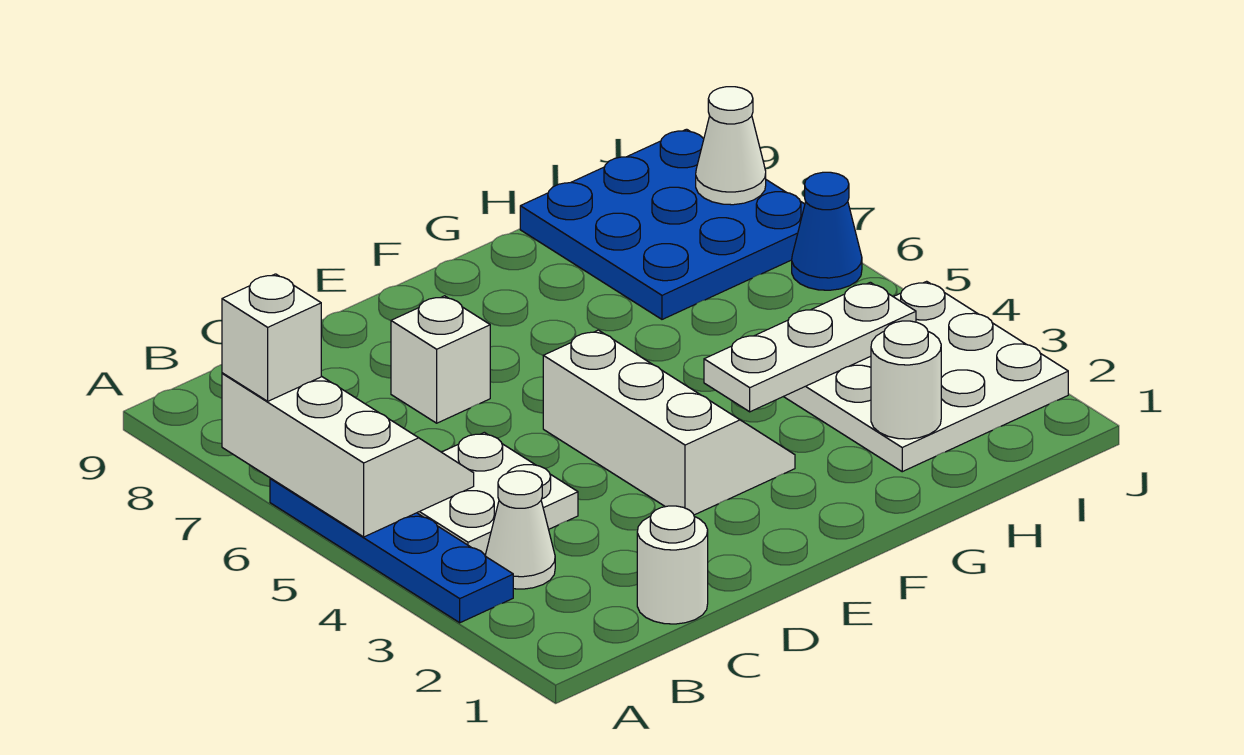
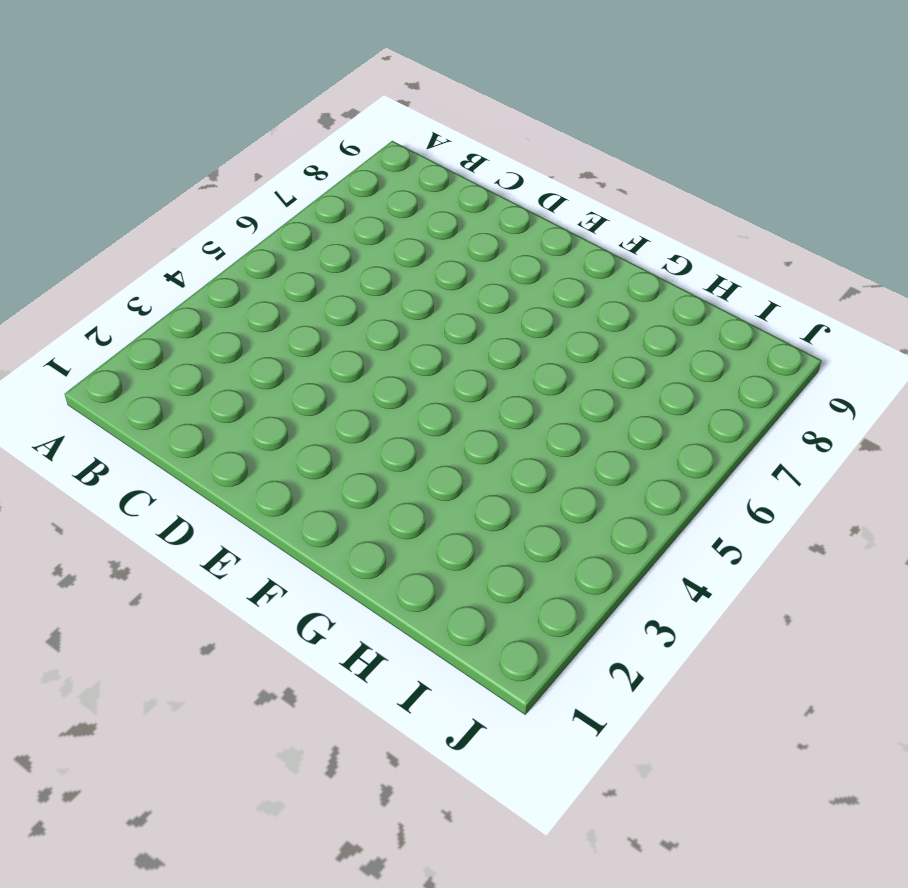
none -> blue 1x4 plate [270,478,513,623]
none -> white 1x1 cone [485,471,555,589]
none -> white 2x2 plate [417,432,578,555]

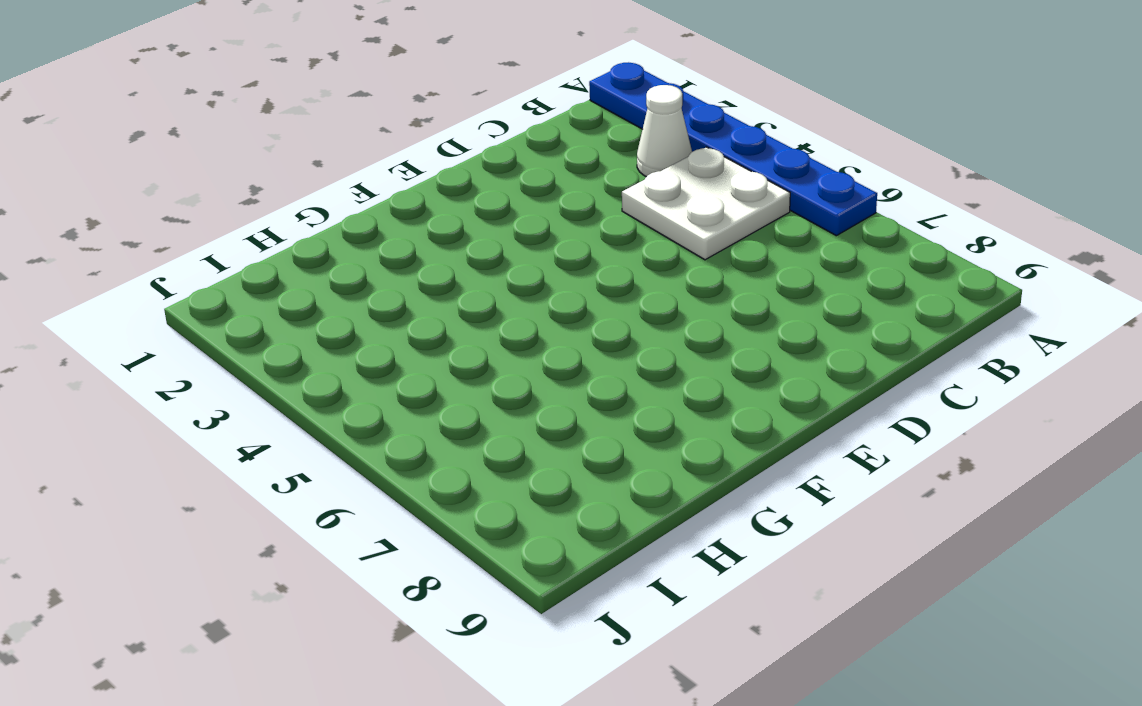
blue 1x6 plate [589,63,877,236] -> blue 1x4 plate [270,478,513,623]
none -> white 1x1 round brick [637,506,708,624]
none -> white 1x1 brick [391,296,490,423]
none -> white 2x3 slope [543,330,795,515]

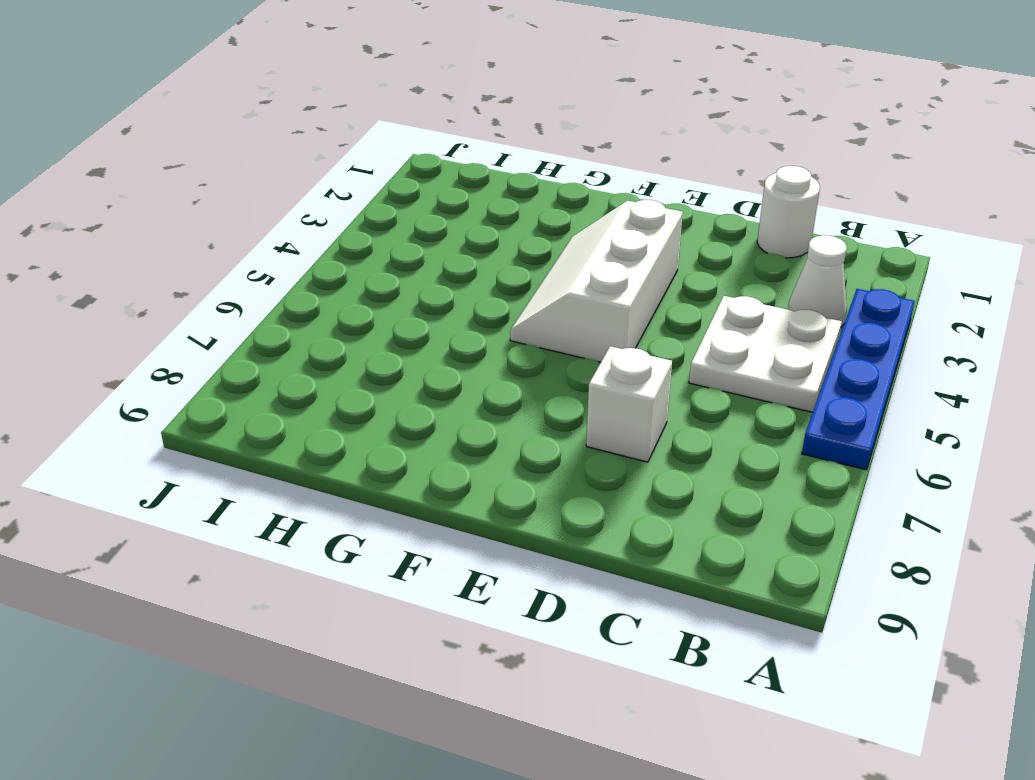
none -> white 3x3 plate [784,281,1068,472]
none -> blue 3x3 plate [520,129,805,319]
none -> blue 1x1 cone [792,172,862,290]

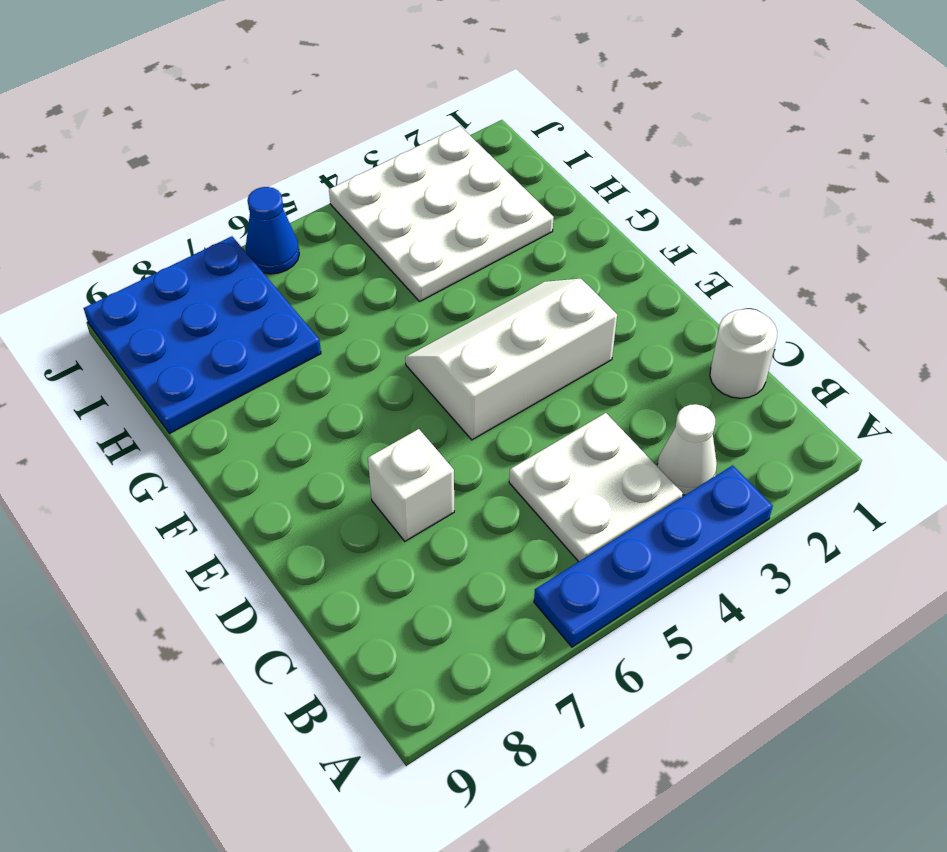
none -> white 2x3 slope [222,373,474,537]
none -> white 1x3 plate [704,282,916,412]
none -> white 1x1 round brick [871,321,941,439]

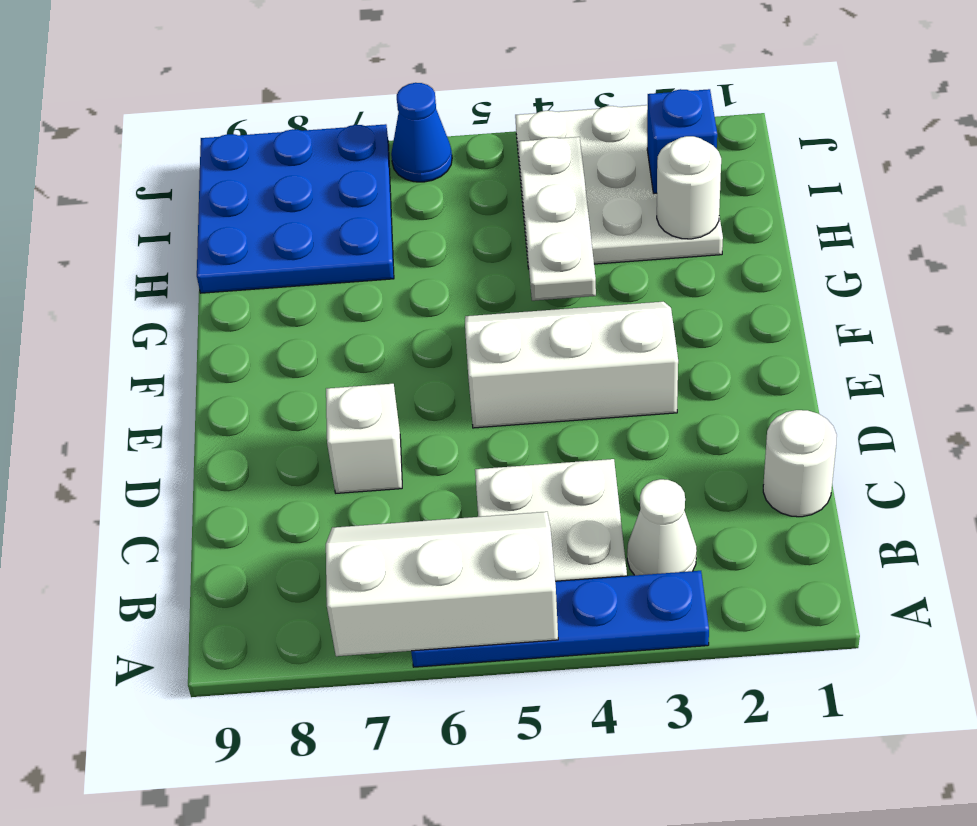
blue 1x1 brick [647,89,717,193] -> none
none -> white 1x1 cone [696,87,766,205]
none -> white 1x1 brick [222,274,321,401]

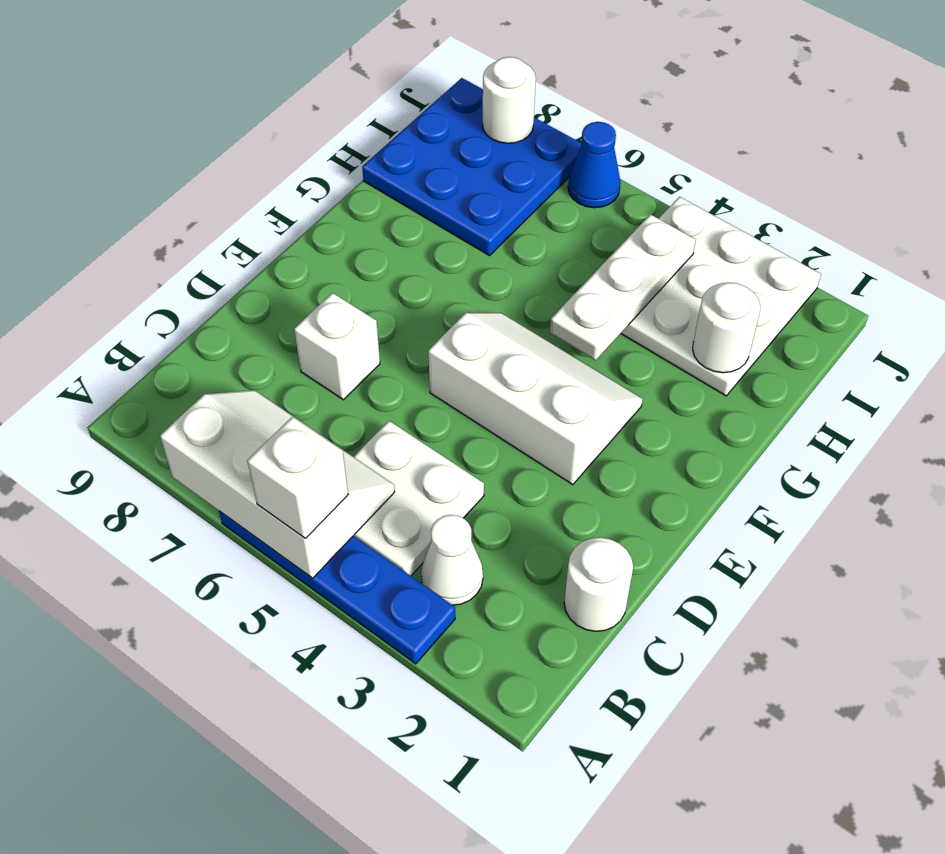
white 1x1 brick [247,417,348,538] -> white 1x1 brick moved to [222,274,321,401]
white 1x1 round brick [483,57,536,143] -> white 1x1 cone [696,87,766,205]

